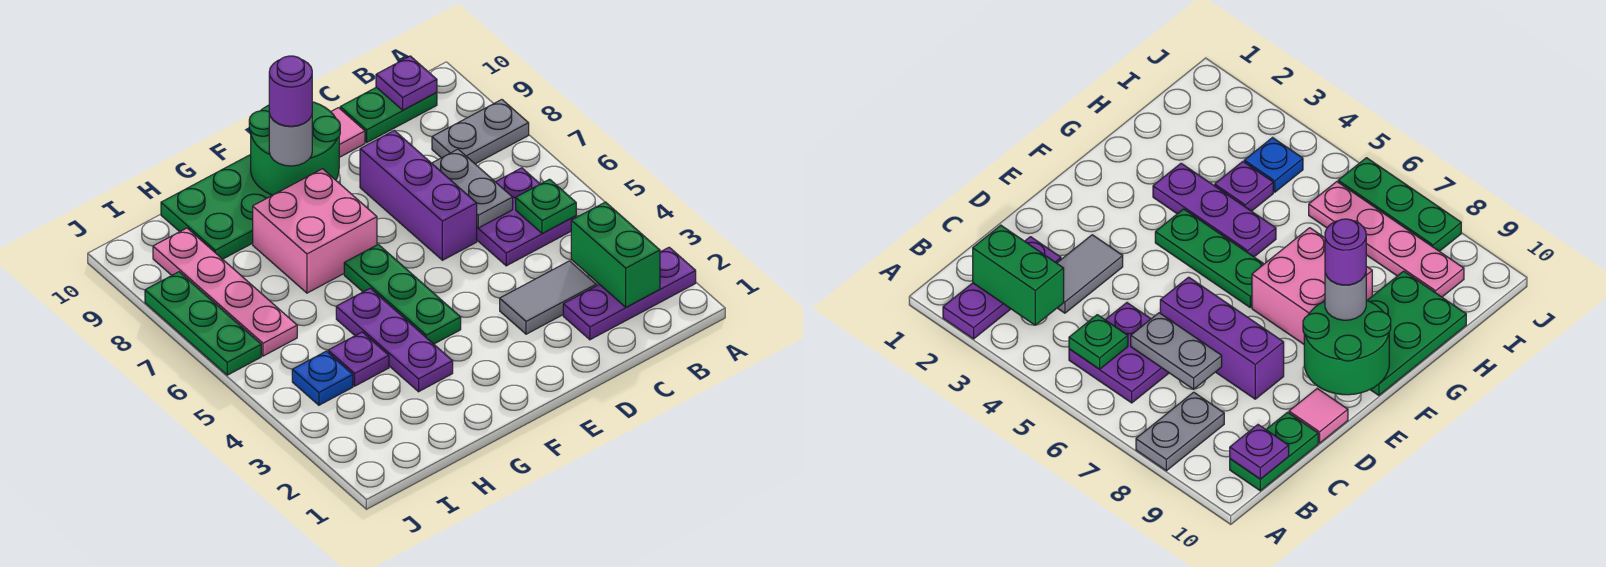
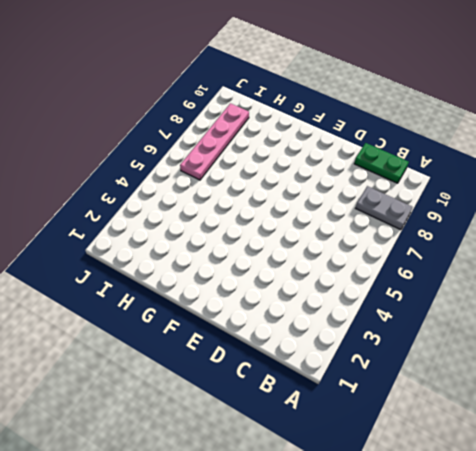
none -> purple 1x3 plate [563,247,696,340]
none -> purple 2x2 plate [477,168,576,266]
none -> grey 1x2 tile [500,261,596,334]

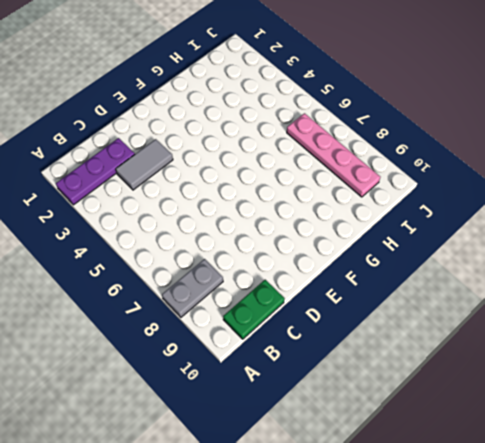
none -> purple 2x2 plate [477,168,576,266]
none -> purple 1x3 brick [360,130,477,260]
none -> pink 1x1 tile [331,108,365,157]

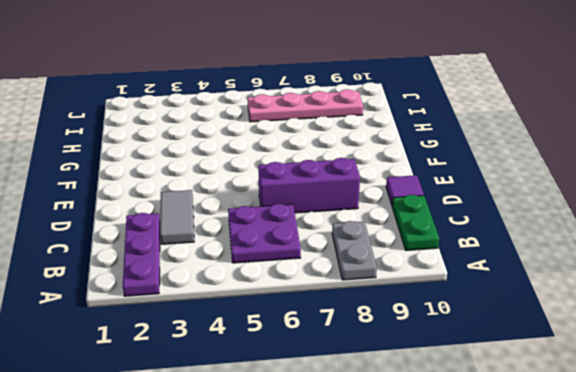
purple 1x1 tile [386,175,424,205] -> pink 1x1 tile [331,108,365,157]
none -> green 1x3 plate [344,244,461,344]
none -> pink 2x2 brick [253,169,377,293]
none -> green 2x3 plate [161,154,272,259]

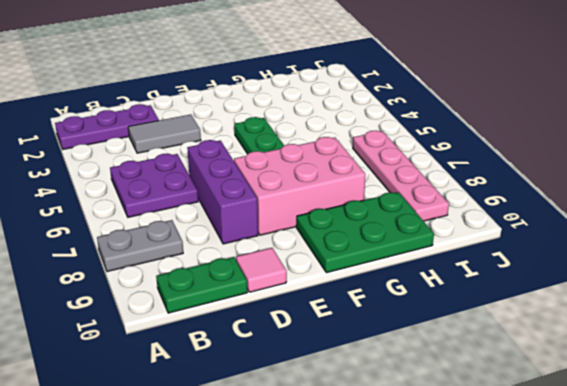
pink 2x3 brick [234,137,366,235] -> pink 2x2 brick [253,169,377,293]
none -> purple 1x3 plate [336,288,453,392]
none -> purple 1x1 plate [328,332,389,386]
none -> blue 1x1 plate [292,351,353,405]

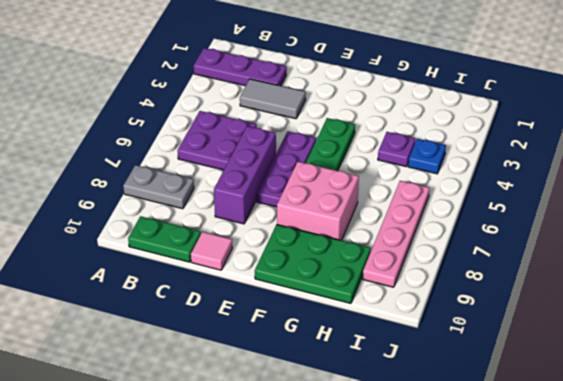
purple 1x3 plate [257,131,316,207] -> purple 1x3 plate moved to [336,288,453,392]
none -> green 1x3 plate [145,272,261,375]
none -> green 1x2 brick [571,202,660,307]
none -> green 1x1 plate [516,179,576,233]

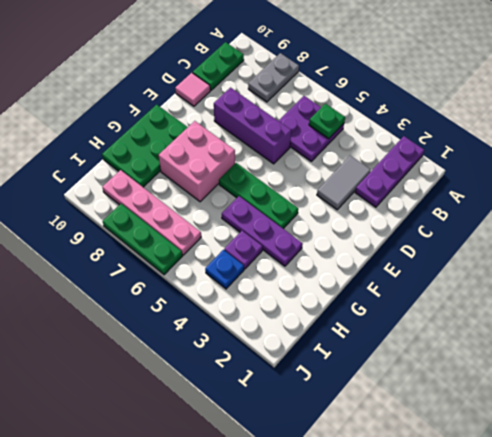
none -> green 1x2 brick [571,202,660,307]
none -> purple 1x1 plate [376,56,437,110]
none -> grey 1x2 plate [432,149,513,228]

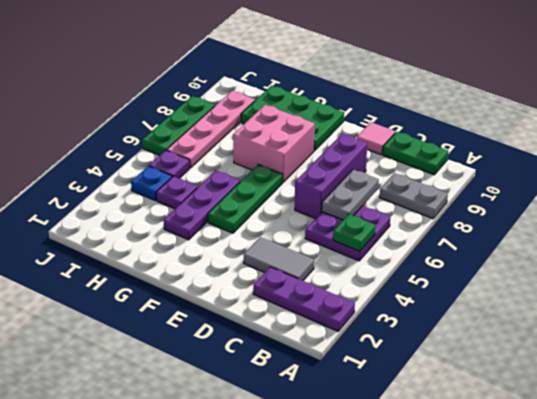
purple 1x1 plate [149,150,190,178] -> purple 1x1 plate moved to [376,56,437,110]
none -> green 1x2 brick [571,202,660,307]
none -> green 2x2 round brick [249,102,340,195]
none -> grey 1x1 round brick [269,114,312,166]

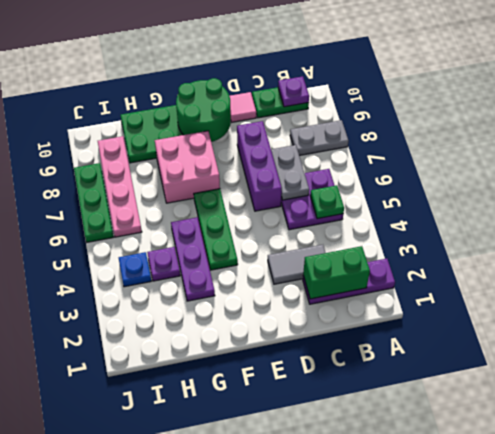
green 1x2 brick [303,246,370,299] -> green 1x2 brick turned to [571,202,660,307]
none -> grey 1x1 round brick [269,114,312,166]
none -> purple 1x1 round brick [269,56,312,126]

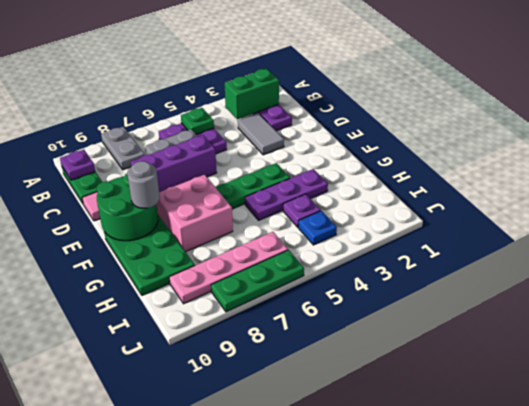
none -> purple 1x1 round brick [269,56,312,126]

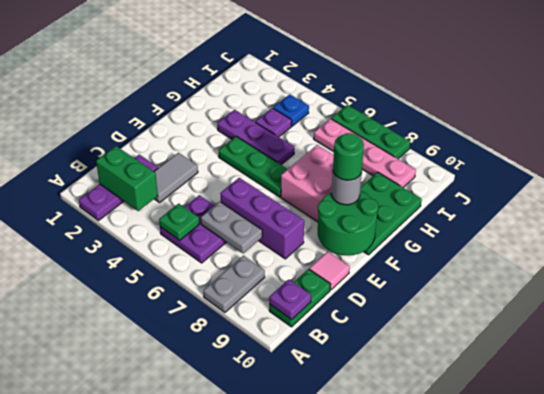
green 1x1 round brick [333,133,364,180] -> purple 1x1 round brick [269,56,312,126]

